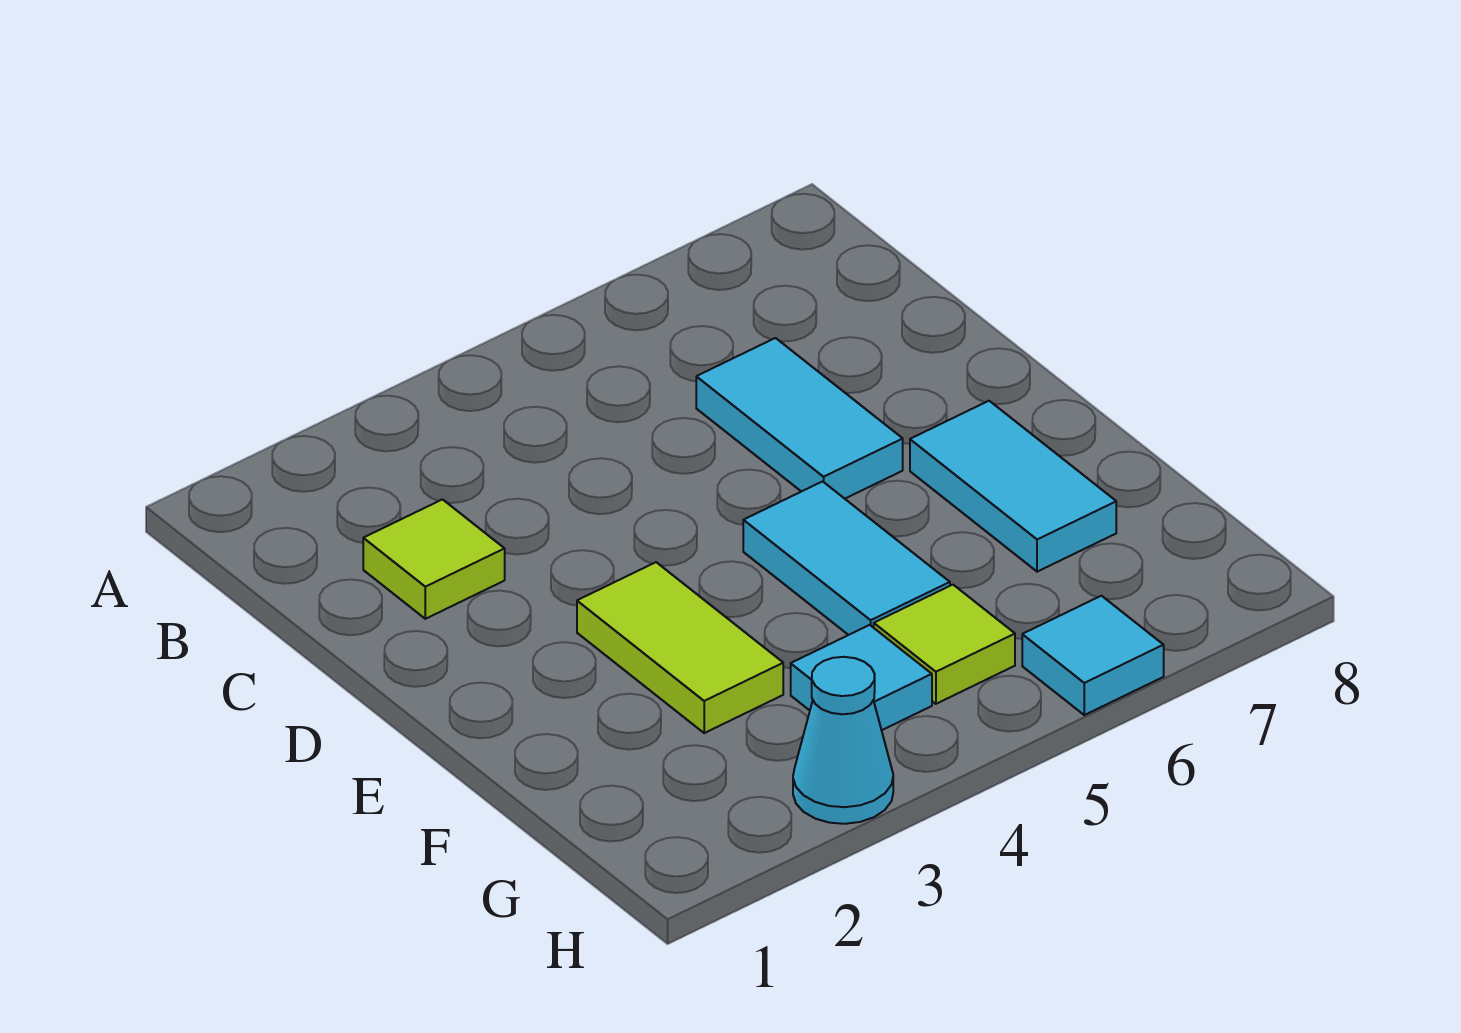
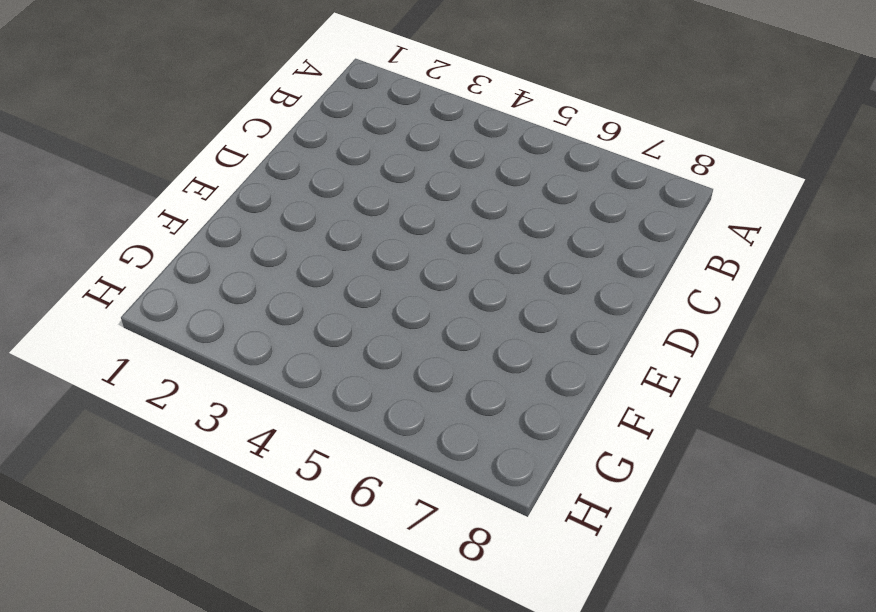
none -> lime 1x1 tile [363,500,505,619]
none -> cyan 1x2 tile [696,338,903,499]

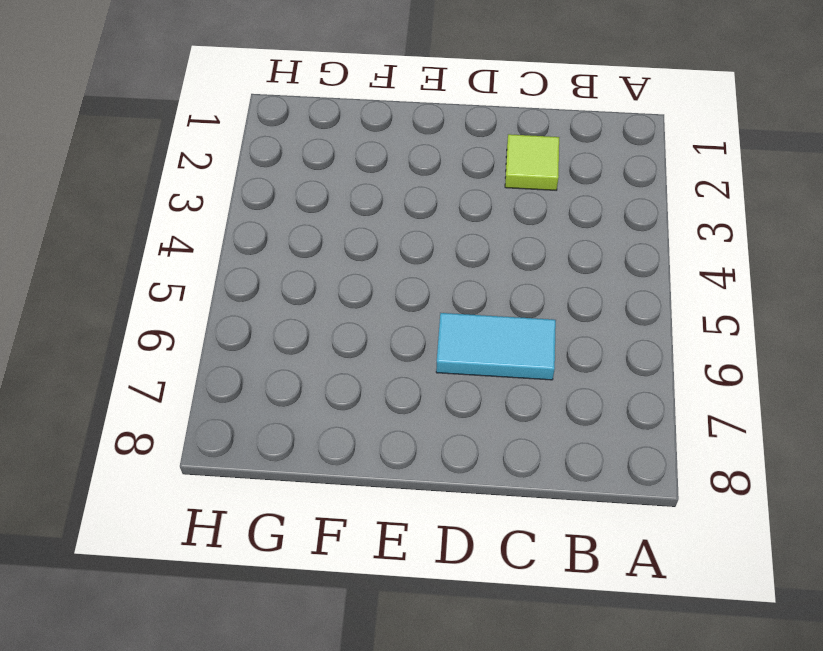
none -> lime 1x2 tile [577,562,783,733]
none -> cyan 1x2 tile [743,481,950,635]

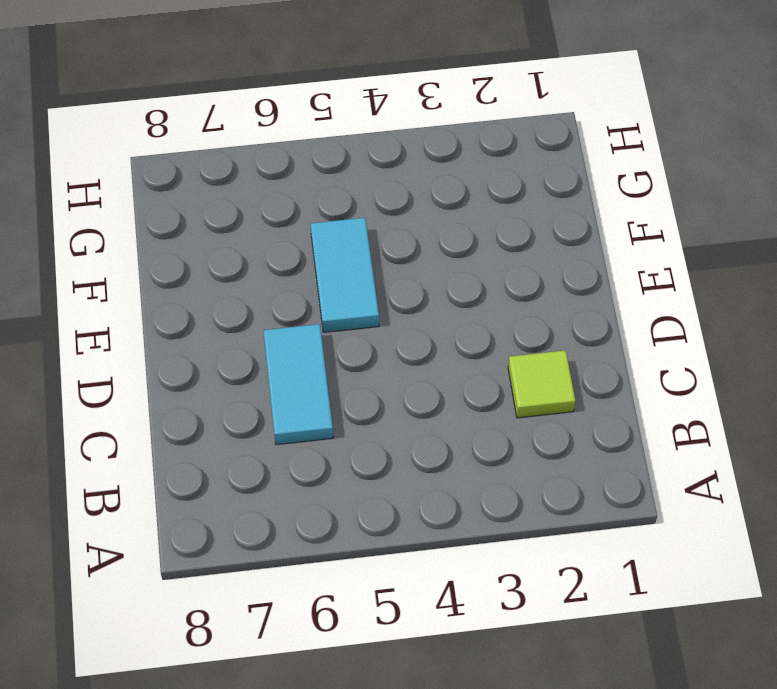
none -> lime 1x2 tile [577,562,783,733]
none -> cyan 1x2 tile [910,401,1116,572]

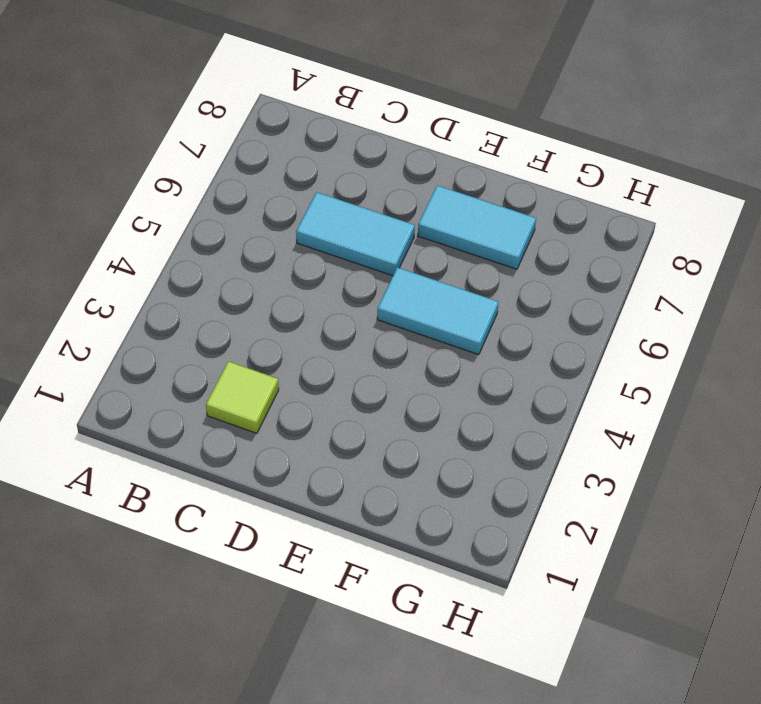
none -> lime 1x2 tile [577,562,783,733]
none -> cyan 1x1 tile [791,625,932,730]

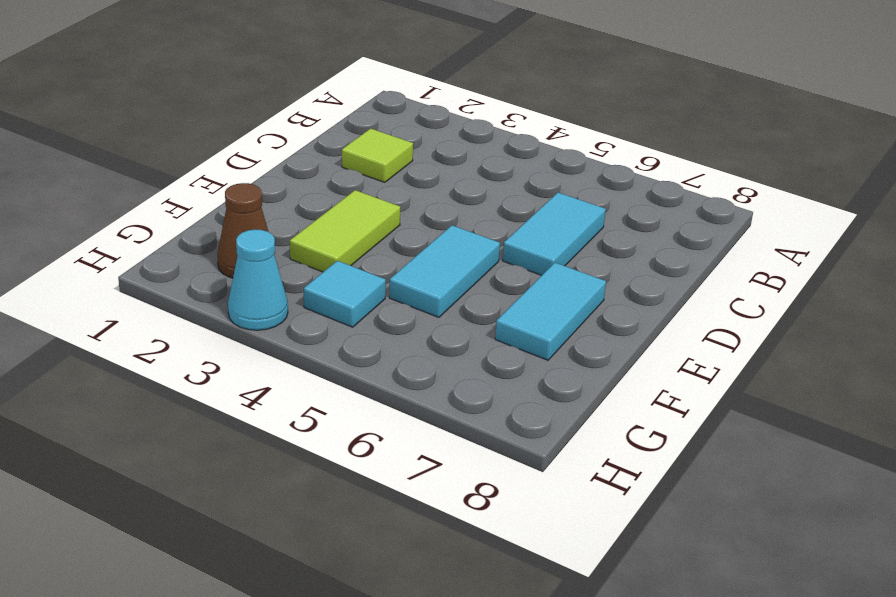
brown 1x1 cone [217,183,275,278] -> none
none -> lime 1x1 tile [874,585,1015,704]
none -> cyan 1x1 tile [1022,596,1164,715]

